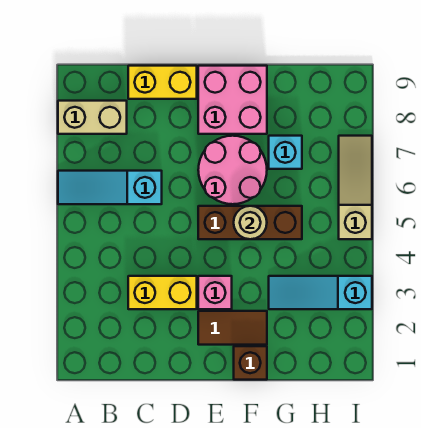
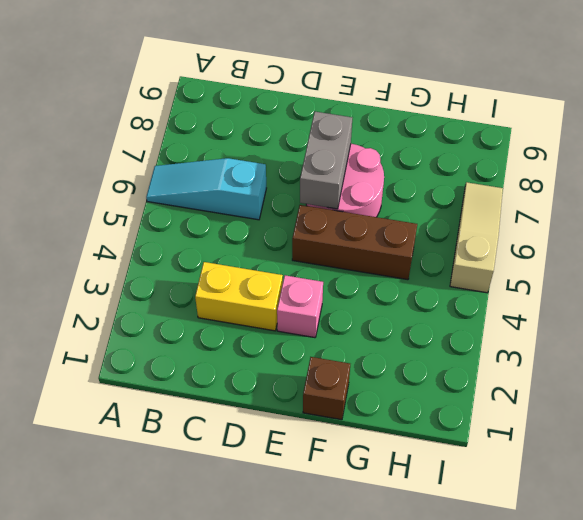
grey 1x2 brick [300,112,352,209] -> none
none -> tan 1x2 brick [58,101,127,134]
none -> yellow 1x2 brick [128,66,197,99]
none -> brown 1x2 tile [198,311,267,345]

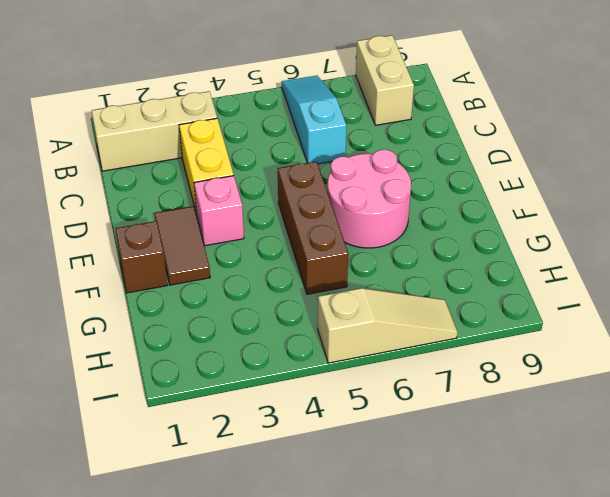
tan 1x3 brick [92,91,217,171] -> none
none -> yellow 1x2 brick [128,66,197,99]
none -> pink 2x2 brick [198,66,267,134]
none -> cyan 1x3 slope [269,276,372,309]

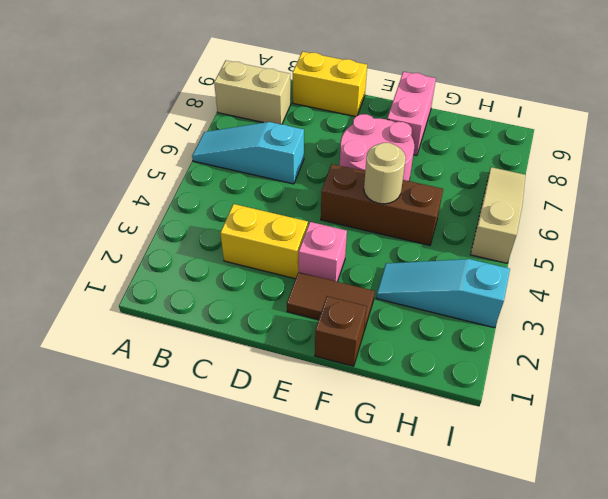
pink 1x2 brick [387,72,436,155] -> pink 2x2 brick [198,66,267,134]
none -> cyan 1x1 brick [269,136,302,169]

